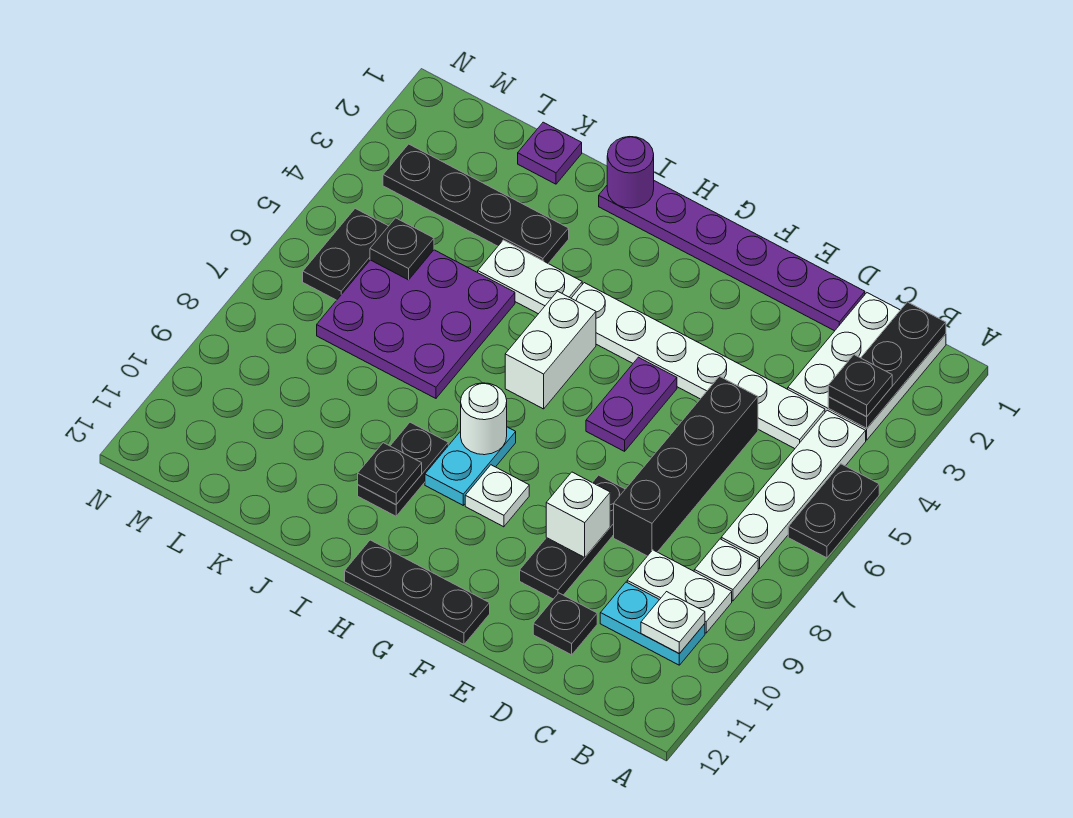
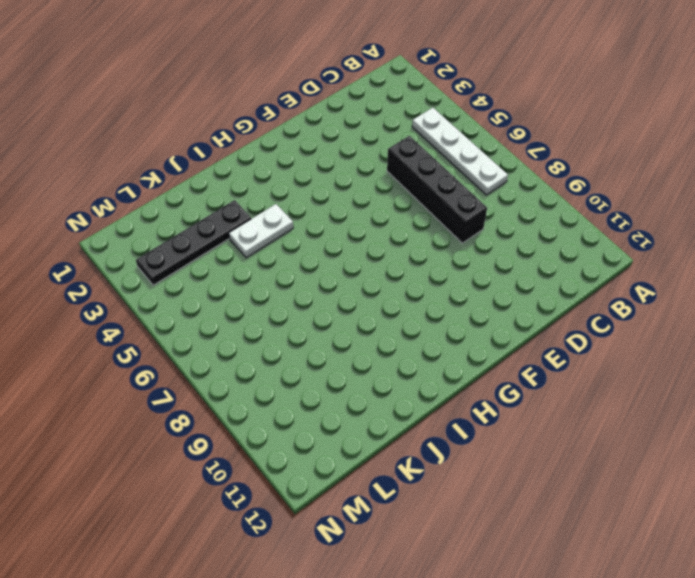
none -> black 1x2 plate [788,464,879,558]
none -> white 2x3 plate [788,293,946,440]
none -> white 1x1 plate [694,539,758,601]
none -> white 1x2 plate [627,550,732,633]

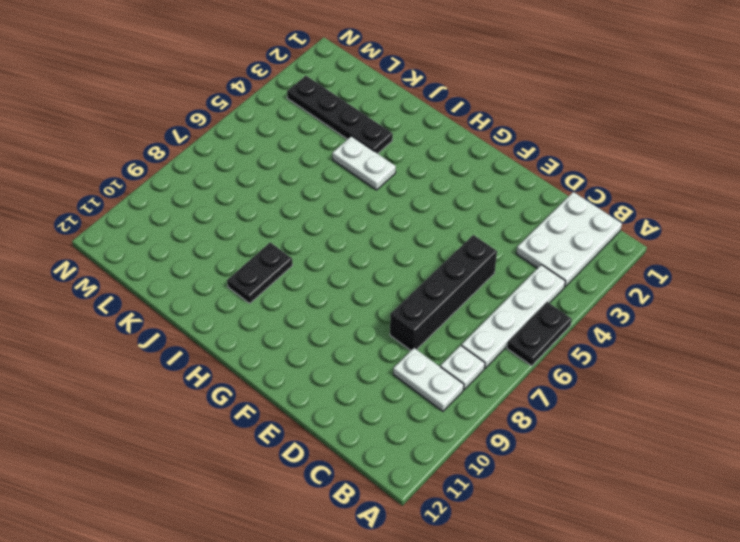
none -> cyan 1x2 plate [600,582,705,665]
none -> white 1x6 plate [571,283,825,449]
none -> purple 1x6 plate [599,181,865,331]
none -> black 1x1 plate [533,593,597,655]

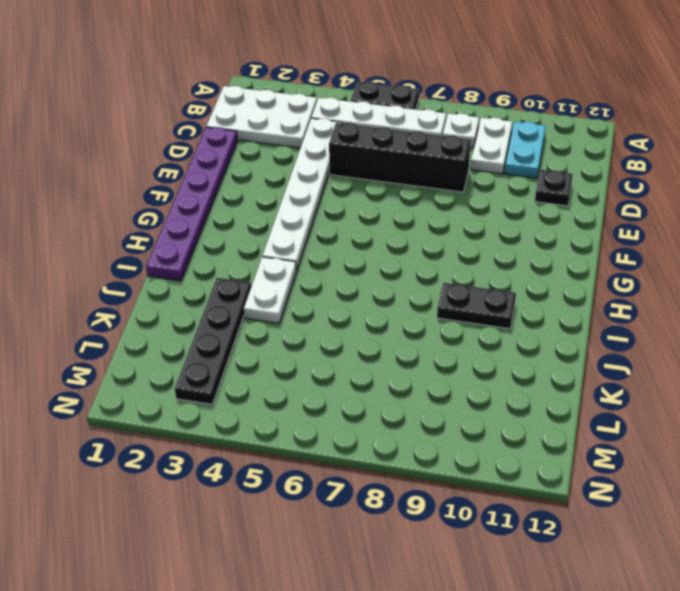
none -> black 1x3 plate [520,475,625,599]
none -> purple 1x2 plate [586,357,677,451]
none -> black 1x3 plate [345,540,490,644]
none -> white 1x1 plate [465,465,529,527]

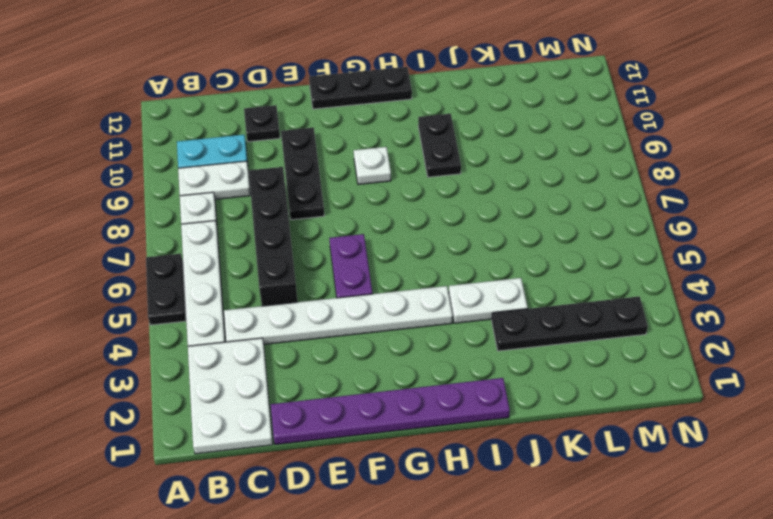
none -> white 1x2 brick [505,291,596,409]
none -> cyan 1x2 plate [425,427,516,505]
none -> purple 3x3 plate [317,250,515,398]
none -> purple 1x1 plate [518,122,582,184]

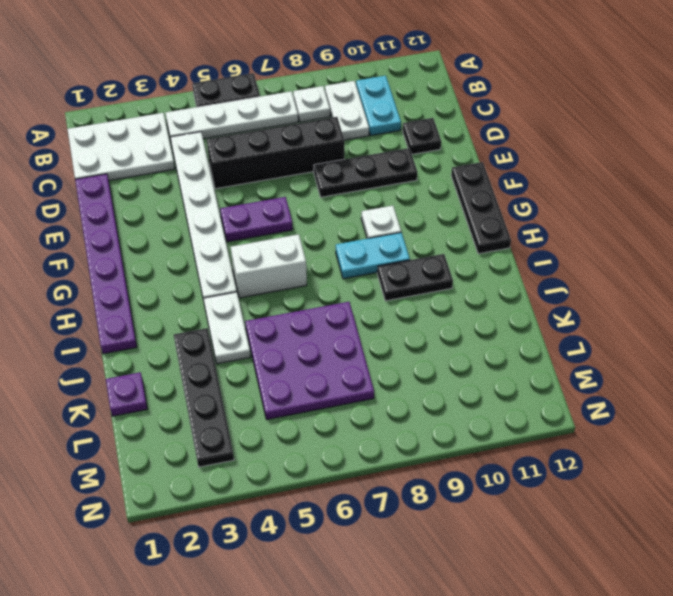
none -> black 1x2 plate [303,209,388,300]
none -> black 1x3 plate [828,302,946,428]
none -> white 1x1 plate [641,592,705,654]
none -> white 1x1 brick [546,472,610,557]

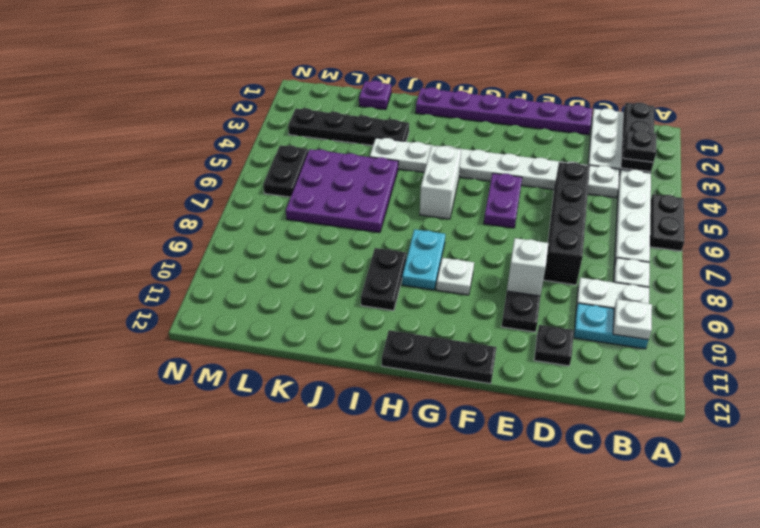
none -> white 1x1 round brick [461,383,507,455]
none -> purple 1x1 round brick [607,137,654,208]
none -> black 1x1 plate [358,443,422,505]
none -> black 1x1 plate [370,218,434,280]

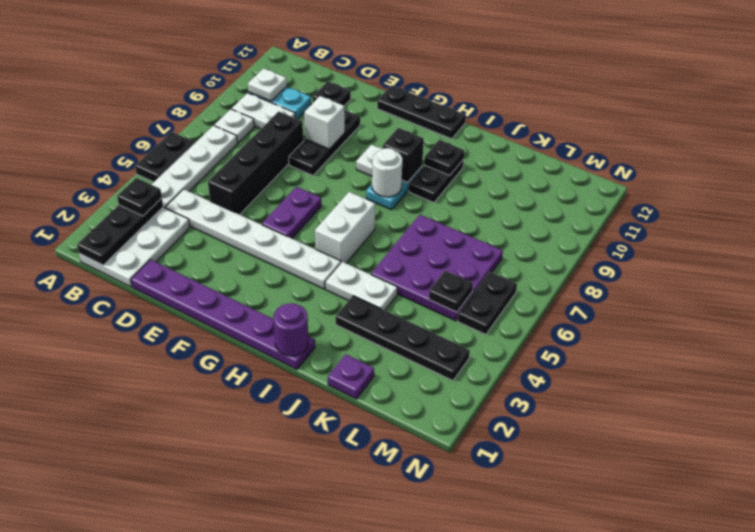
black 1x1 brick [383,128,424,182] -> none

